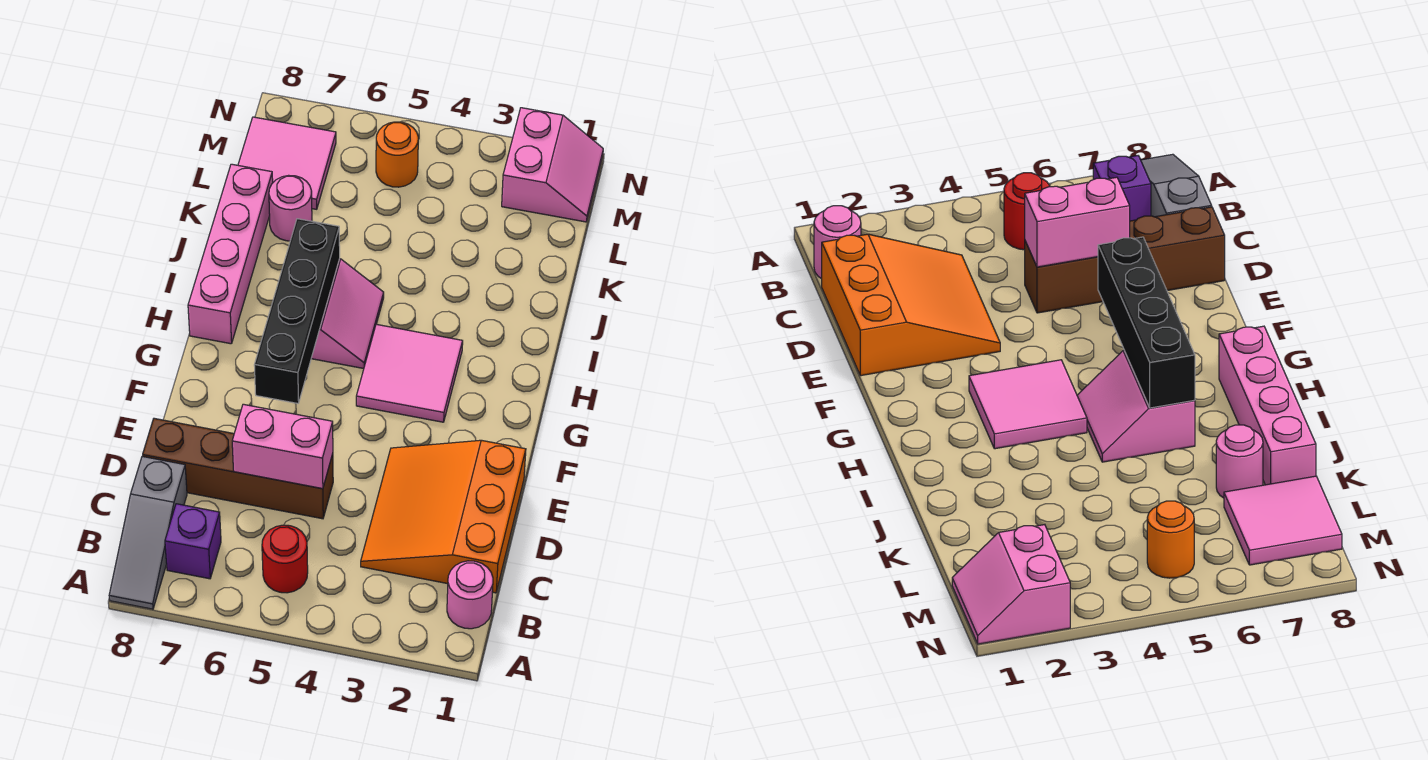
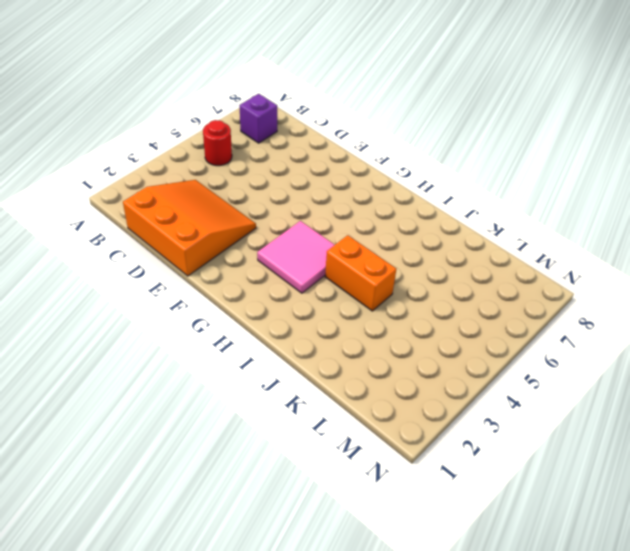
orange 1x2 brick [325,235,396,311] -> none
none -> grey 1x3 slope [109,456,187,609]
none -> pink 1x1 round brick [447,561,493,629]
none -> brown 1x4 brick [143,418,333,519]

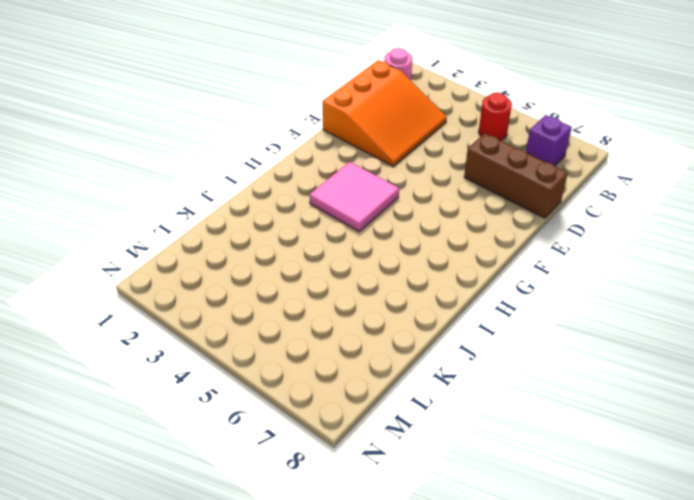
brown 1x3 brick [464,133,568,218] -> brown 1x4 brick [143,418,333,519]
none -> grey 1x3 slope [109,456,187,609]
none -> pink 2x2 slope [311,259,384,369]
none -> pink 1x4 brick [188,164,273,344]

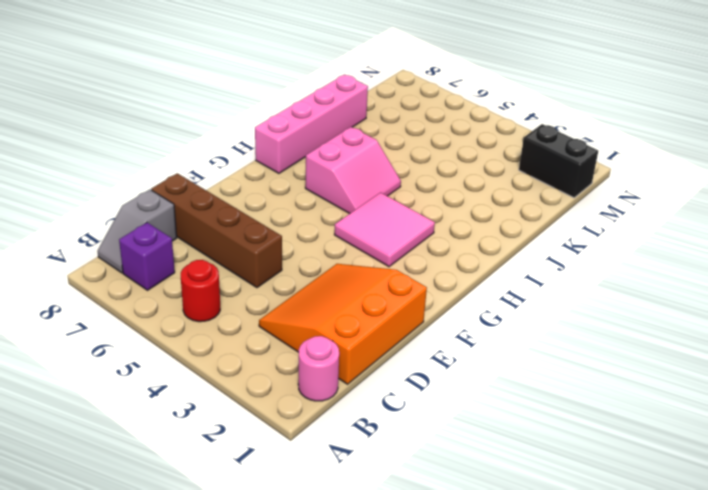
grey 1x2 slope [97,190,177,273] -> grey 1x3 slope [109,456,187,609]
black 1x2 brick [519,124,598,198] -> pink 2x2 slope [502,108,603,222]
none -> pink 1x1 round brick [269,175,312,241]
none -> pink 2x2 tile [238,117,336,209]
none -> orange 1x1 round brick [376,122,418,187]

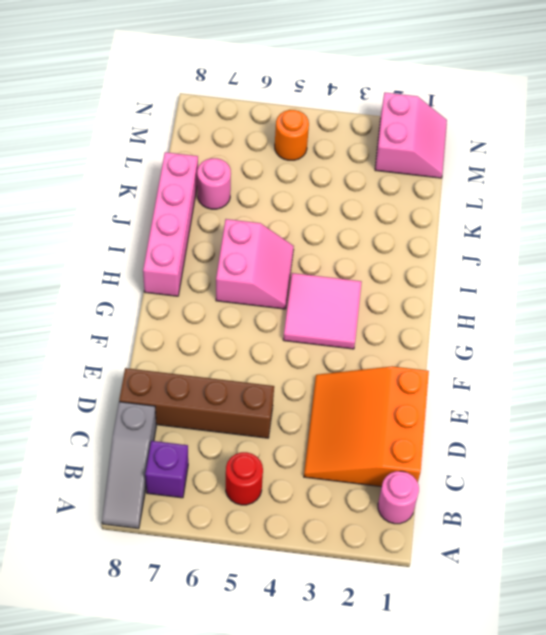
none -> pink 2x2 tile [238,117,336,209]
none -> pink 1x2 brick [232,404,333,489]
none -> black 1x4 brick [254,219,340,403]

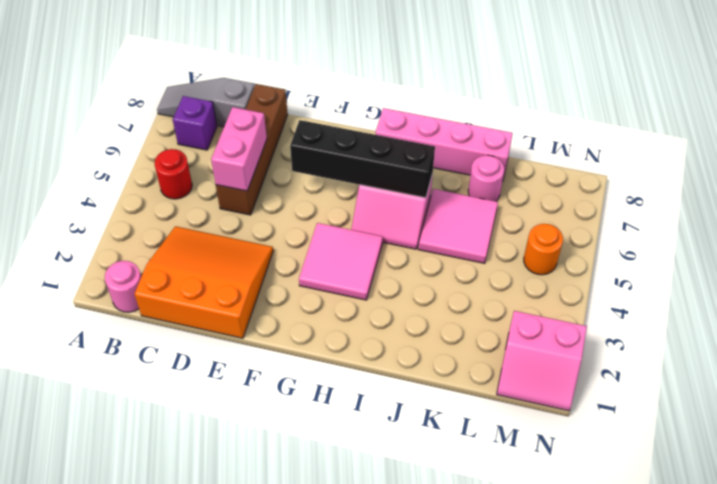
pink 2x2 tile [418,189,498,263] -> pink 2x2 tile moved to [238,117,336,209]

